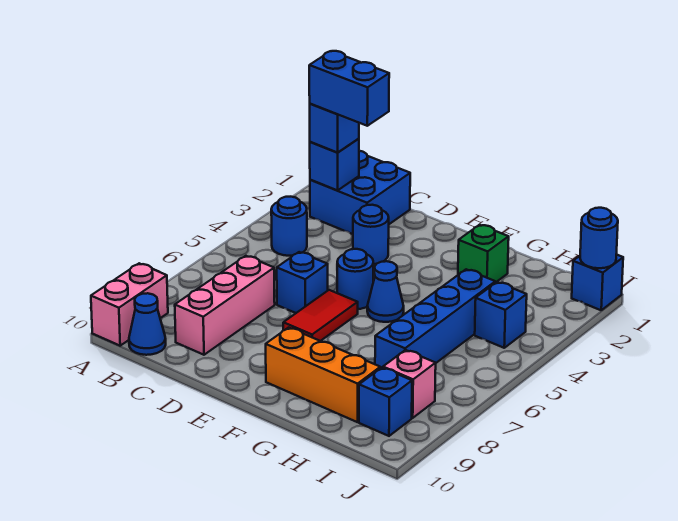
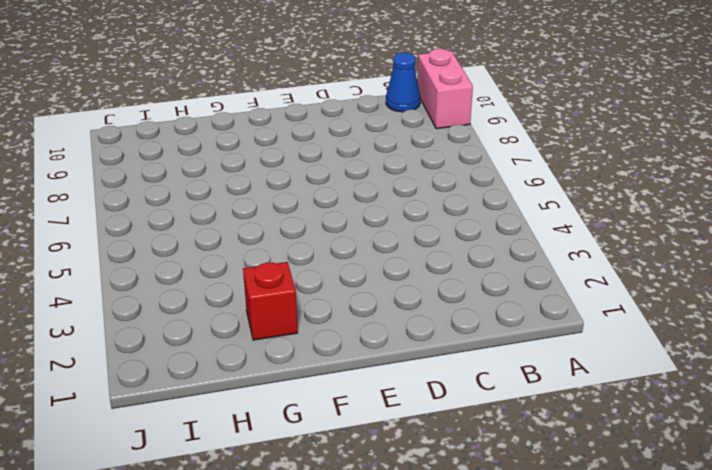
red 1x1 brick [243,262,298,340] -> green 1x1 brick [458,225,509,283]
none -> blue 2x2 brick [310,151,410,234]
none -> blue 1x1 round brick [271,197,307,256]
none -> pink 1x3 brick [175,256,275,355]

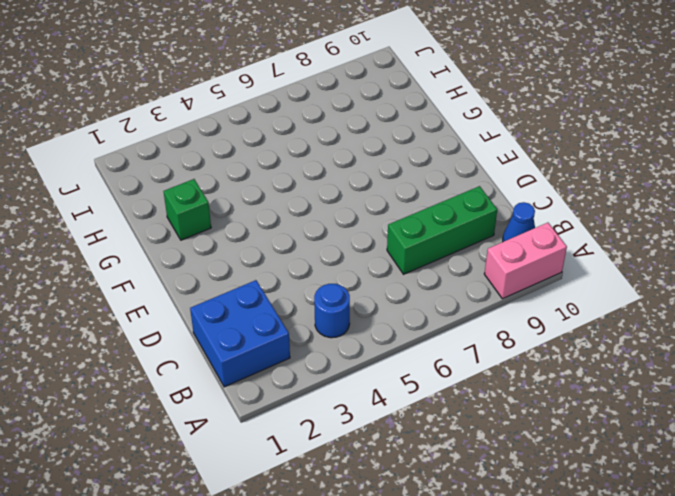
green 1x3 brick [387,186,497,274] -> pink 1x3 brick [175,256,275,355]
none -> blue 1x1 round brick [353,205,389,264]
none -> blue 1x1 brick [277,252,328,313]
none -> blue 1x1 round brick [337,249,373,309]

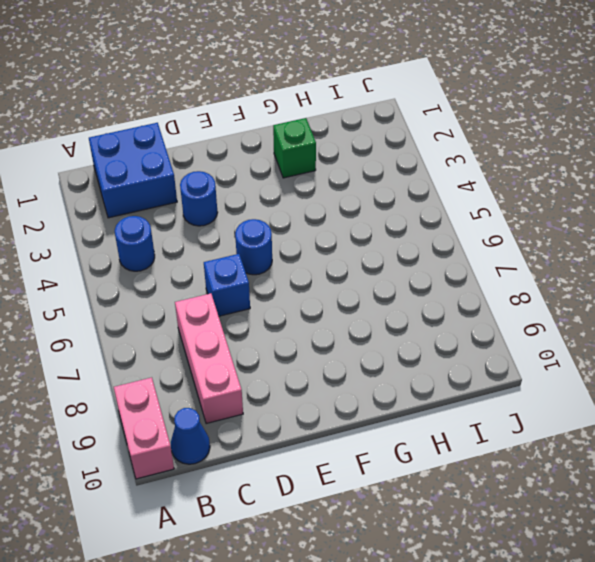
none -> red 1x2 tile [283,290,358,341]
none -> blue 1x1 cone [367,261,404,322]
none -> orange 1x3 brick [266,328,380,422]

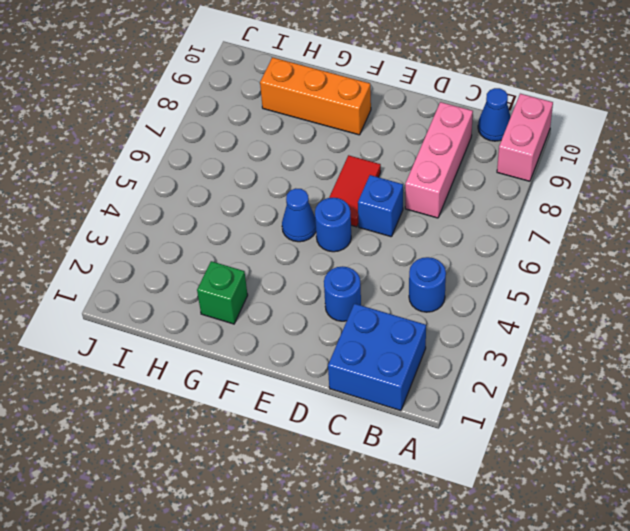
none -> blue 1x4 brick [375,269,495,368]
none -> blue 1x1 brick [475,282,527,348]
none -> pink 1x1 brick [383,350,436,418]

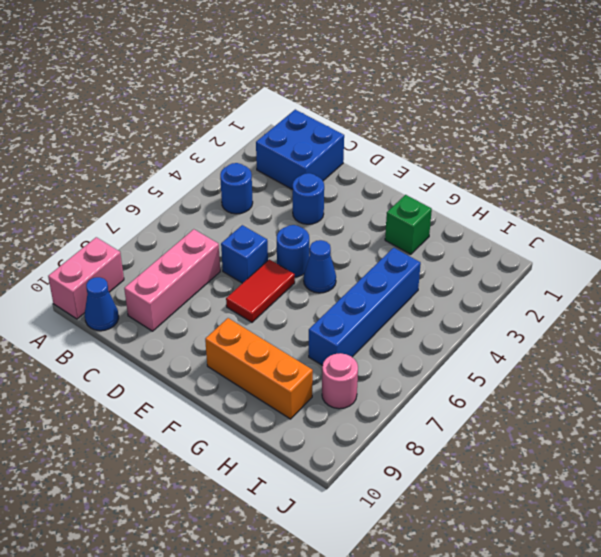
pink 1x1 round brick [322,353,358,409] -> pink 1x1 brick [383,350,436,418]
none -> blue 1x1 brick [475,282,527,348]
none -> blue 1x1 brick [359,368,412,436]
none -> blue 1x1 brick [572,254,623,310]

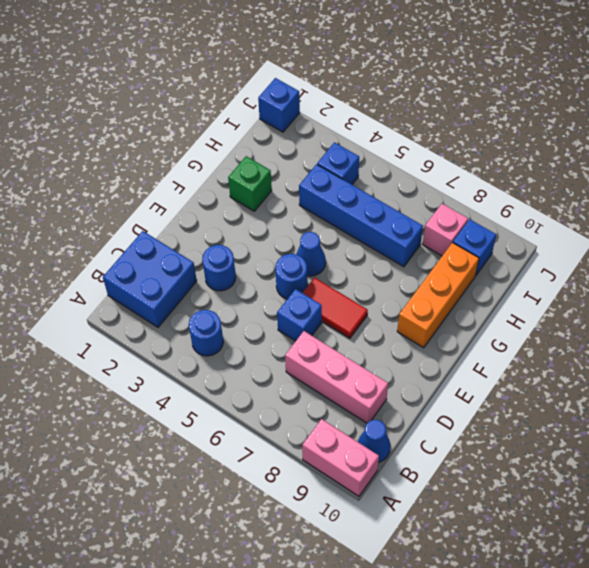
none -> blue 1x1 brick [310,139,359,190]
none -> blue 1x1 round brick [580,208,618,268]
none -> blue 1x1 brick [310,104,359,153]

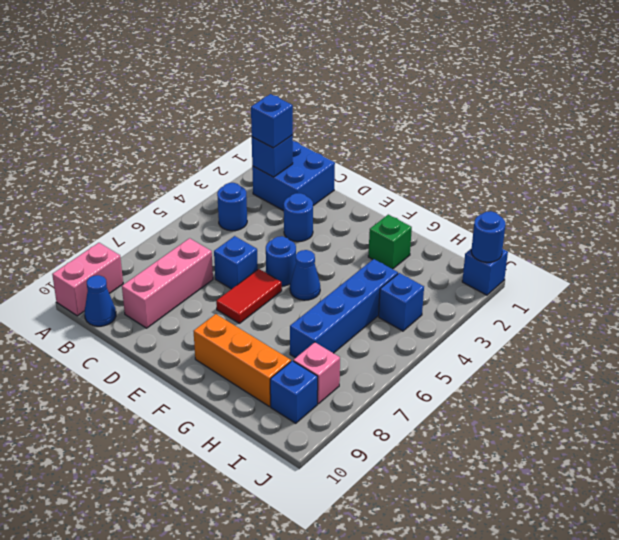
none -> blue 1x2 brick [309,51,389,126]

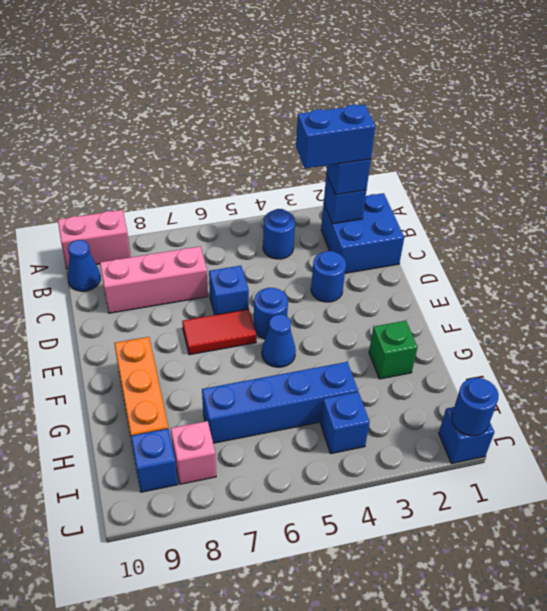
blue 1x2 brick [296,105,375,169] -> blue 1x2 brick turned to [309,51,389,126]

